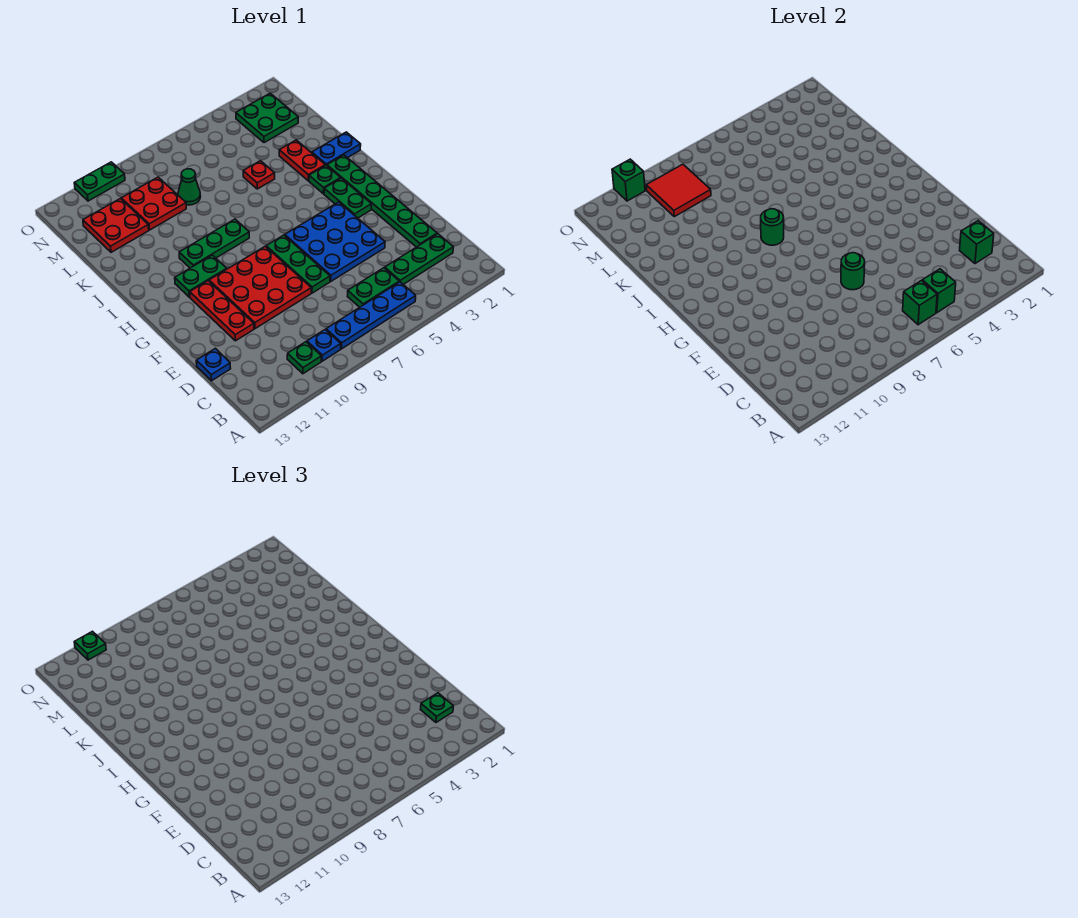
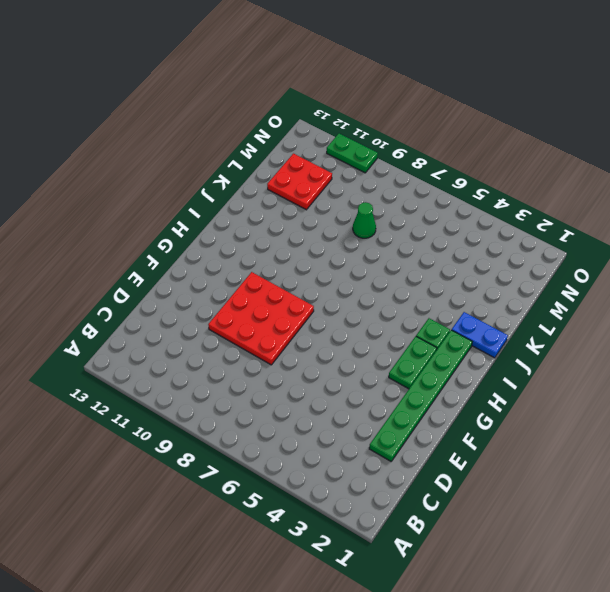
none -> blue 1x4 plate [326,282,416,349]
none -> blue 1x1 plate [307,330,341,361]
none -> green 1x1 plate [287,342,321,374]
none -> green 1x3 plate [385,234,453,284]

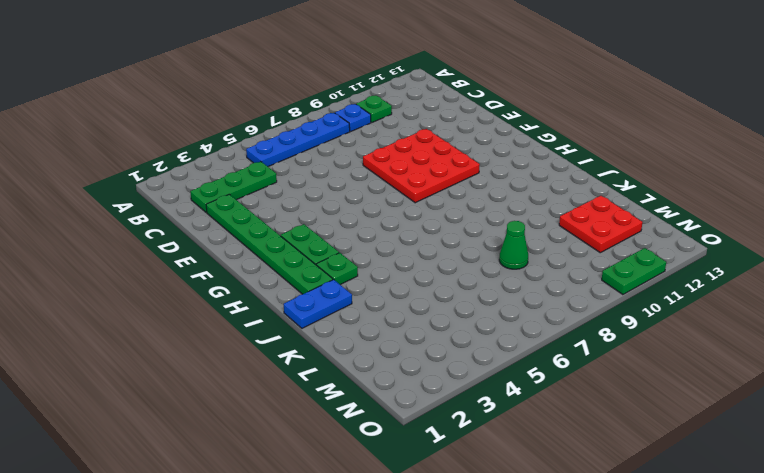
none -> green 1x2 plate [347,268,399,307]
none -> blue 1x1 plate [196,348,231,381]
none -> blue 3x3 plate [285,202,385,281]
none -> green 1x3 plate [266,235,330,293]

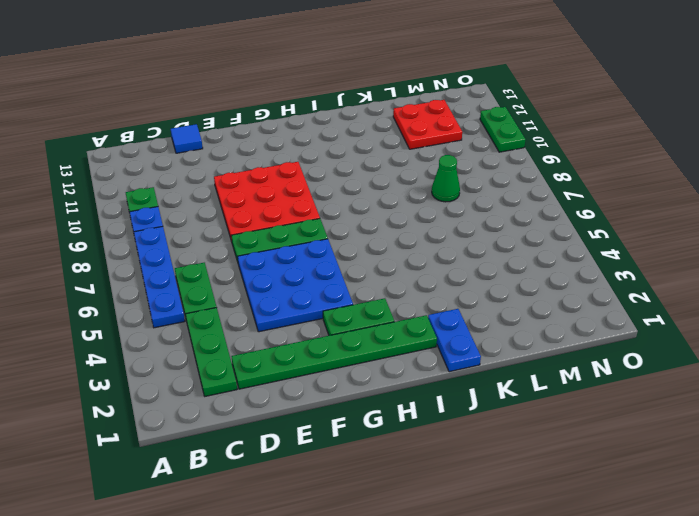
blue 1x1 tile [171,124,203,153] -> blue 1x1 plate [196,348,231,381]
none -> red 1x3 plate [190,281,254,341]
none -> green 1x2 plate [175,255,227,297]
none -> green 1x1 plate [309,165,341,194]
none -> green 1x3 plate [179,219,249,268]

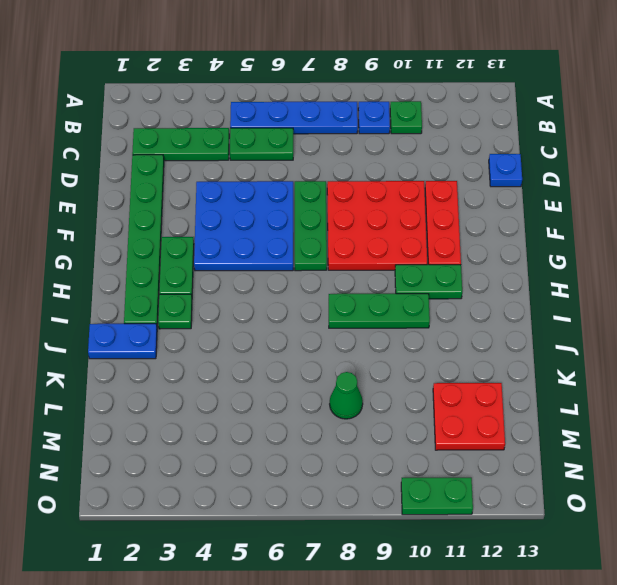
none -> red 1x2 plate [279,140,325,181]
none -> red 1x1 plate [243,161,275,189]
none -> red 2x2 plate [121,177,186,230]
none -> green 2x2 plate [236,93,298,143]

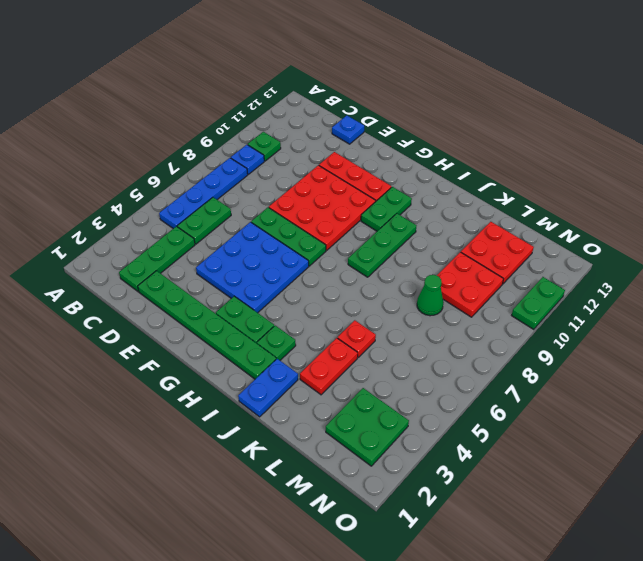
red 1x2 plate [300,338,358,395] -> red 1x2 plate turned to [279,140,325,181]
none -> green 1x1 brick [922,269,956,313]
none -> green 1x1 brick [903,281,937,325]
none -> green 1x1 brick [960,221,994,264]
none -> green 1x1 round brick [841,253,865,290]

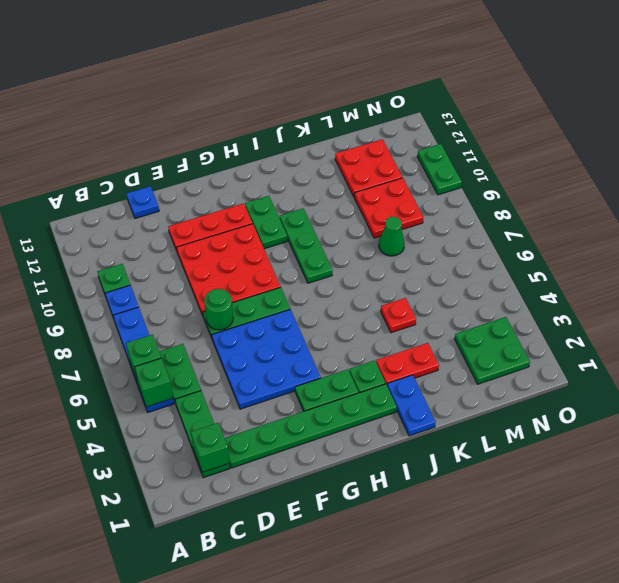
none -> green 1x1 round brick [761,209,784,245]
none -> red 2x2 tile [646,164,711,217]
none -> green 1x1 brick [612,159,645,201]
none -> green 1x1 plate [421,693,453,723]

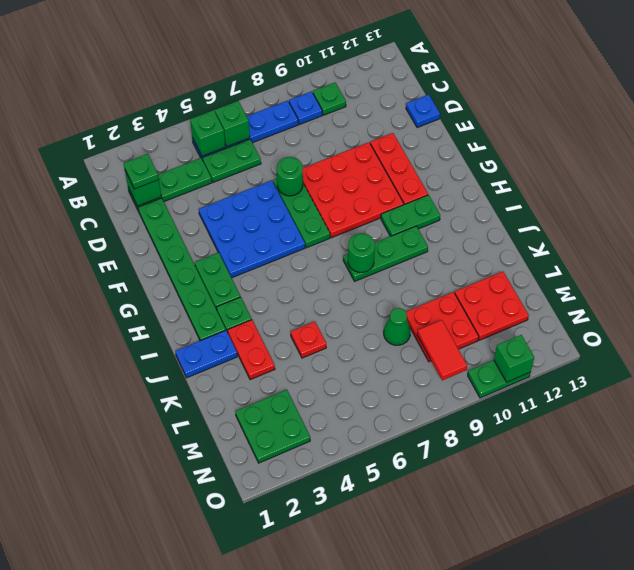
red 1x2 tile [417,320,467,380] -> red 2x2 tile [646,164,711,217]
none -> green 1x1 plate [74,631,106,660]

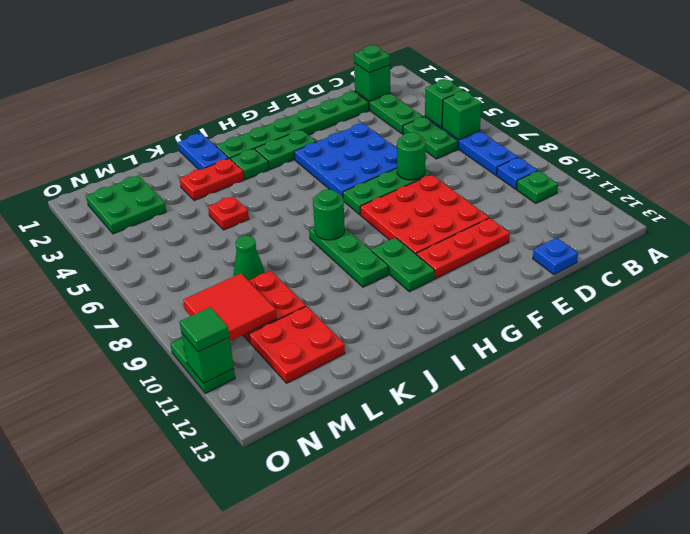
green 1x1 tile [180,307,229,352] -> green 1x1 plate [74,631,106,660]

